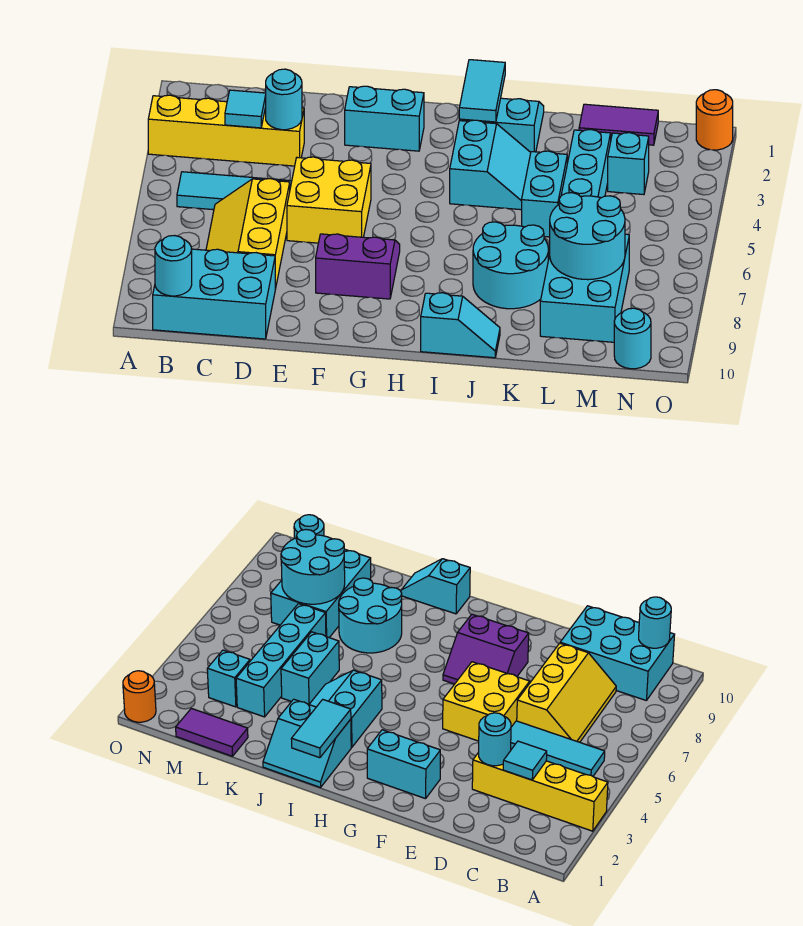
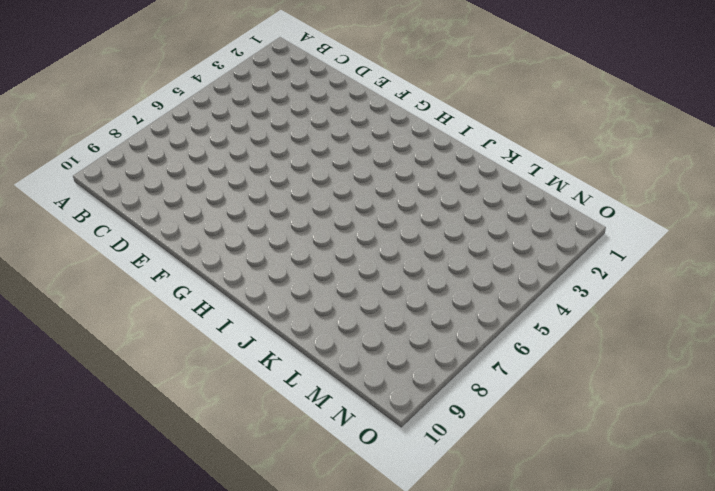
none -> yellow 1x4 brick [148,95,304,166]
none -> cyan 1x3 tile [177,172,292,210]
none -> cyan 2x3 brick [153,249,275,339]

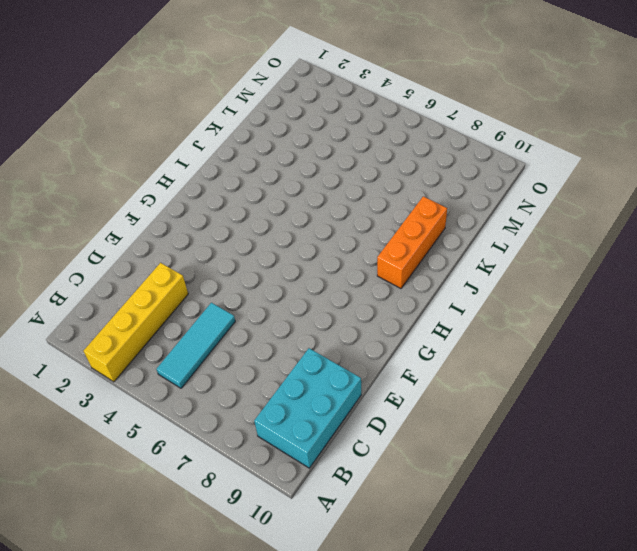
orange 1x3 brick [377,196,447,288] -> none
none -> yellow 2x3 slope [206,179,290,289]
none -> yellow 2x2 brick [287,157,371,243]
none -> cyan 1x2 brick [345,86,424,151]

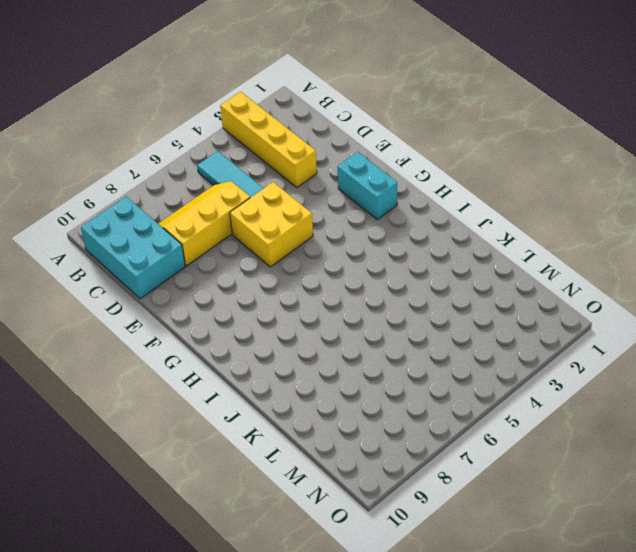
none -> purple 2x2 slope [316,234,400,299]
none -> cyan 2x2 slope [459,98,544,152]
none -> cyan 2x2 slope [450,120,531,210]

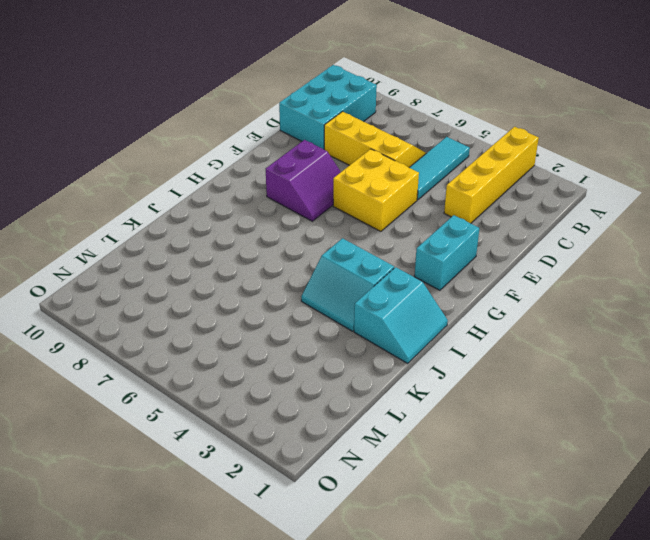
none -> cyan 1x2 slope [421,293,500,358]
none -> cyan 2x2 round brick [473,222,548,309]
none -> cyan 1x2 brick [522,151,567,237]

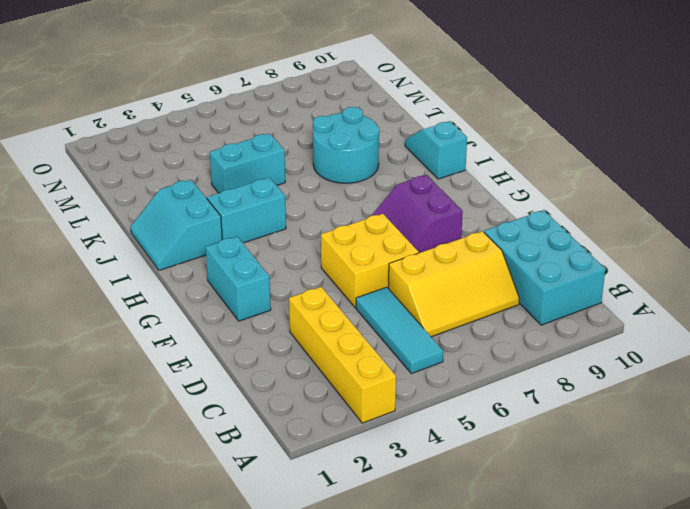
none -> purple 1x2 tile [579,104,658,145]
none -> cyan 1x4 brick [561,130,611,198]
none -> cyan 2x3 brick [540,234,629,342]

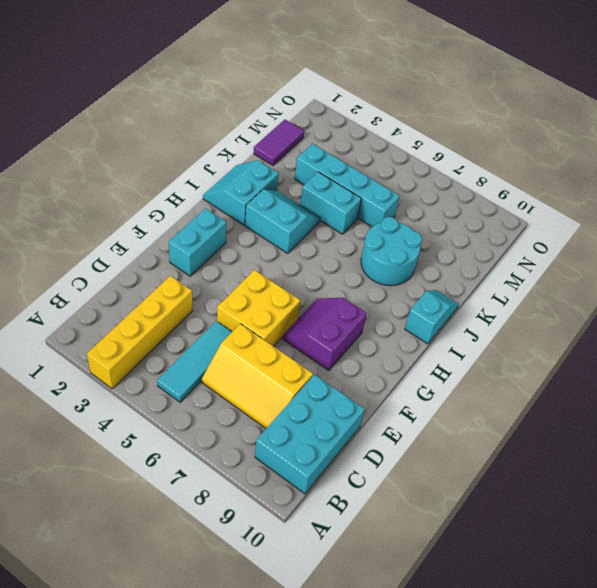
none -> cyan 2x3 brick [540,234,629,342]
none -> cyan 1x1 brick [608,133,649,195]
none -> cyan 1x1 round brick [614,308,651,369]

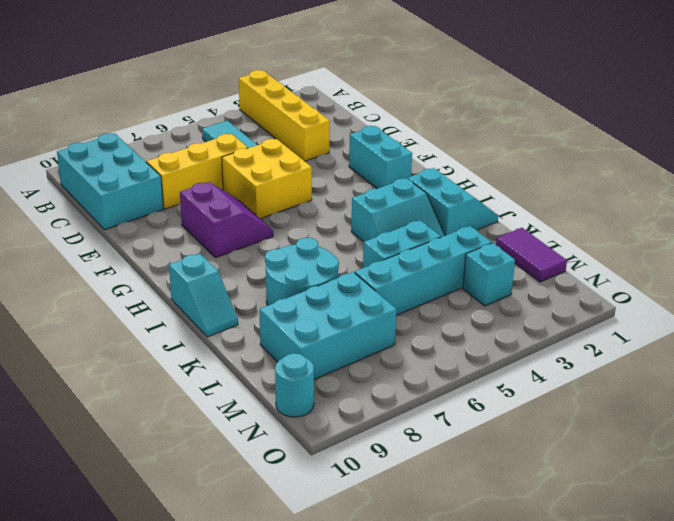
none -> orange 1x1 round brick [696,90,733,150]
none -> cyan 1x1 round brick [155,236,192,296]
none -> cyan 1x1 tile [225,90,266,128]

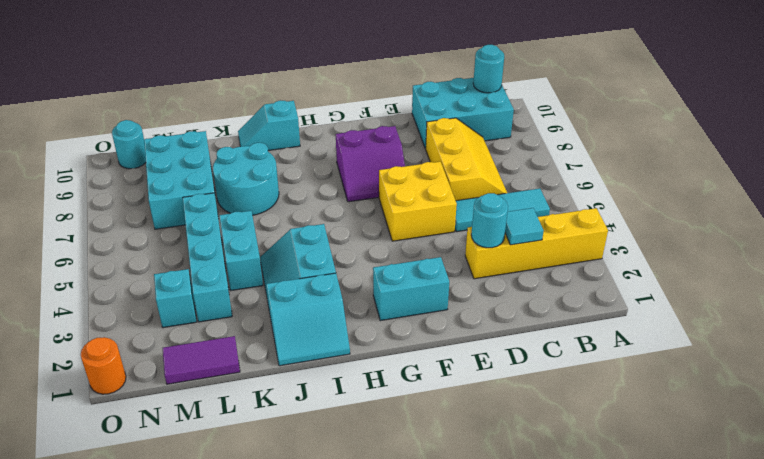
none -> cyan 1x2 tile [459,60,505,122]
none -> cyan 2x2 round brick [550,193,625,280]

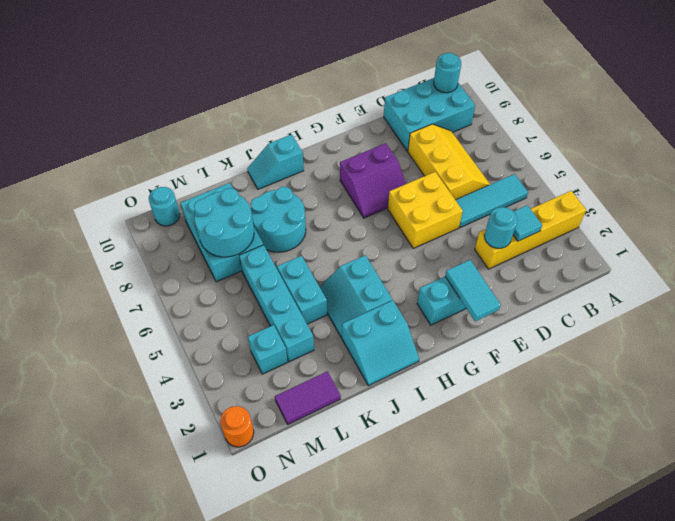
cyan 1x2 tile [445,260,501,321] -> cyan 1x2 tile moved to [459,60,505,122]

